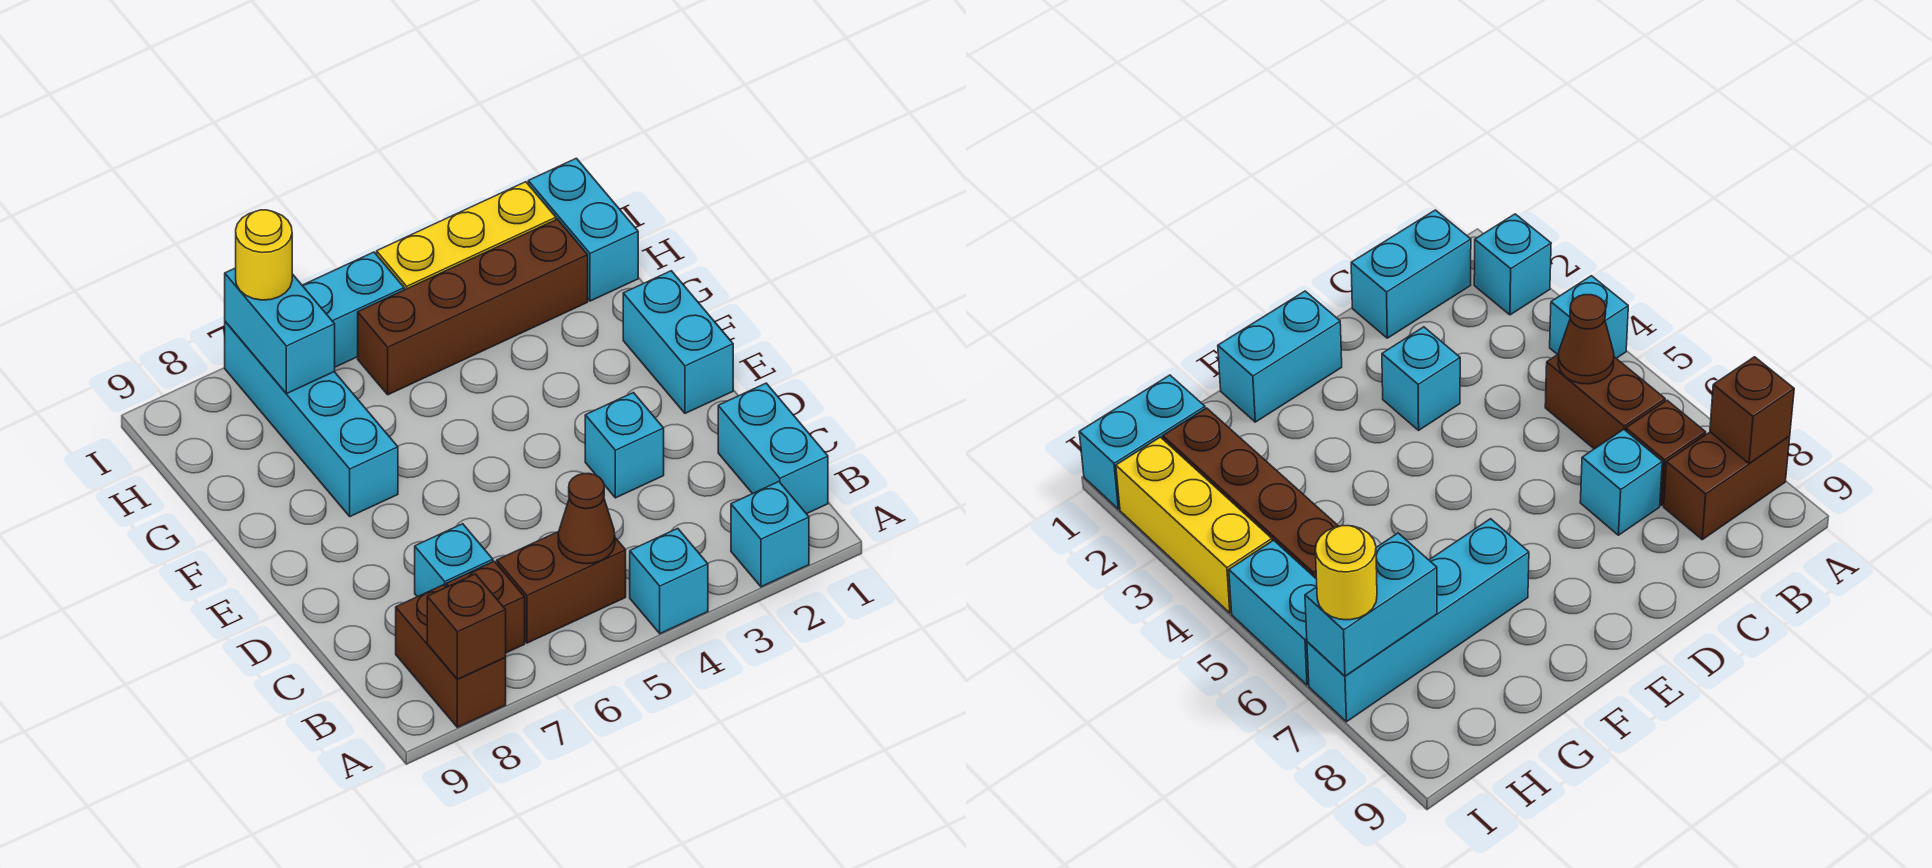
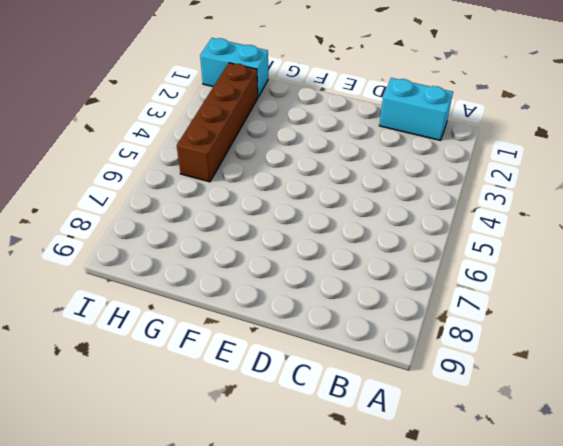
none -> cyan 1x1 brick [731,482,809,587]
none -> cyan 1x1 brick [630,528,708,634]
none -> brown 1x2 brick [396,585,506,727]

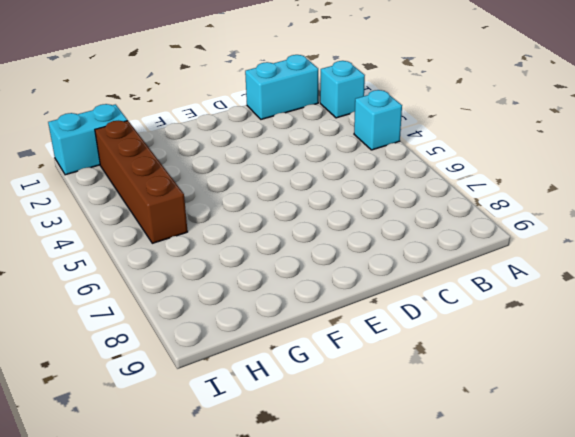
none -> brown 1x2 brick [396,585,506,727]
none -> brown 1x2 brick [497,532,626,643]
none -> brown 1x1 brick [446,561,525,653]

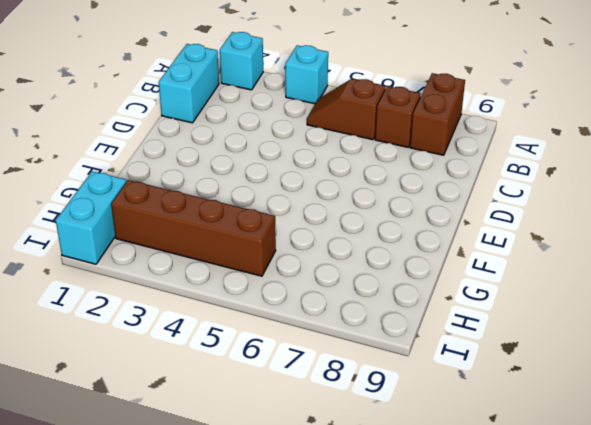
brown 1x2 slope [307,79,385,140] -> brown 1x2 brick [497,532,626,643]
none -> cyan 1x1 brick [415,524,493,597]
none -> cyan 1x1 brick [585,393,664,498]
none -> cyan 1x2 brick [623,271,733,413]

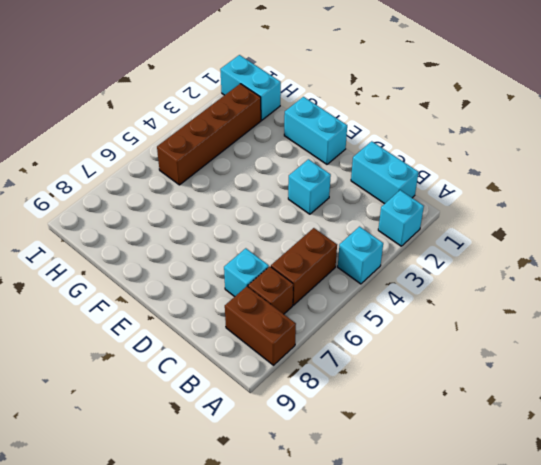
none -> cyan 1x4 brick [225,322,398,517]
none -> yellow 1x3 brick [377,182,556,290]
none -> cyan 1x2 brick [302,252,404,367]

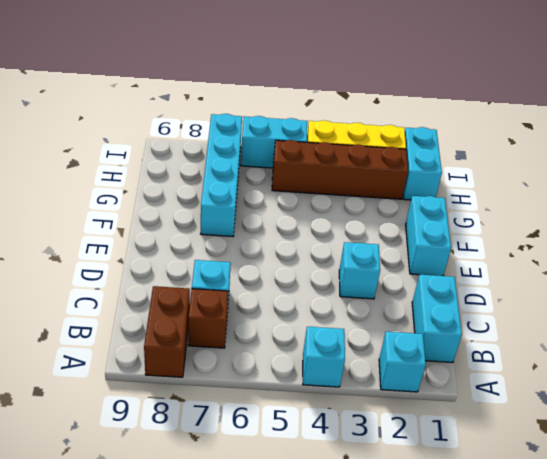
none -> brown 1x2 brick [497,532,626,643]
none -> brown 1x1 brick [427,574,506,679]
none -> brown 1x1 cone [558,473,615,564]

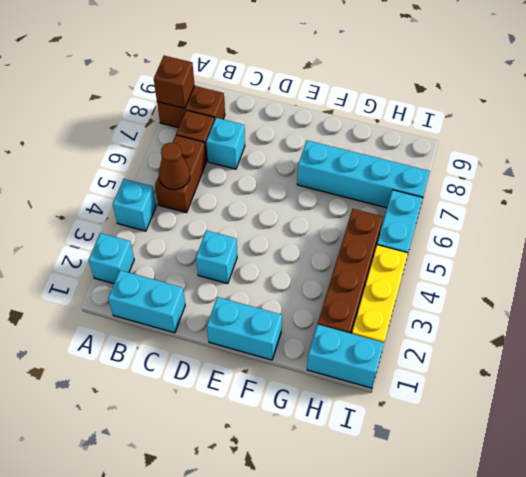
none -> cyan 1x2 brick [225,268,335,394]
none -> yellow 1x1 round brick [236,210,292,300]

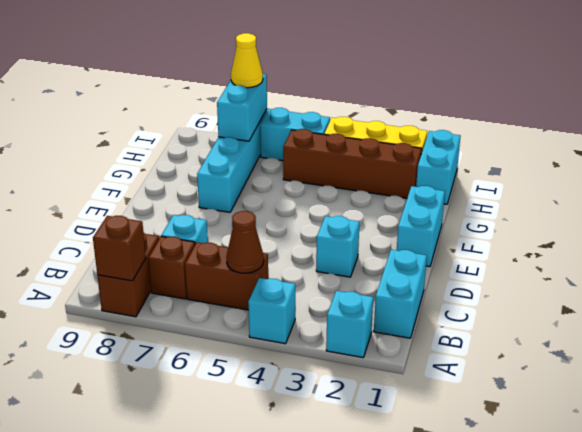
yellow 1x1 cone [231,33,263,88] -> yellow 1x1 round brick [236,210,292,300]

